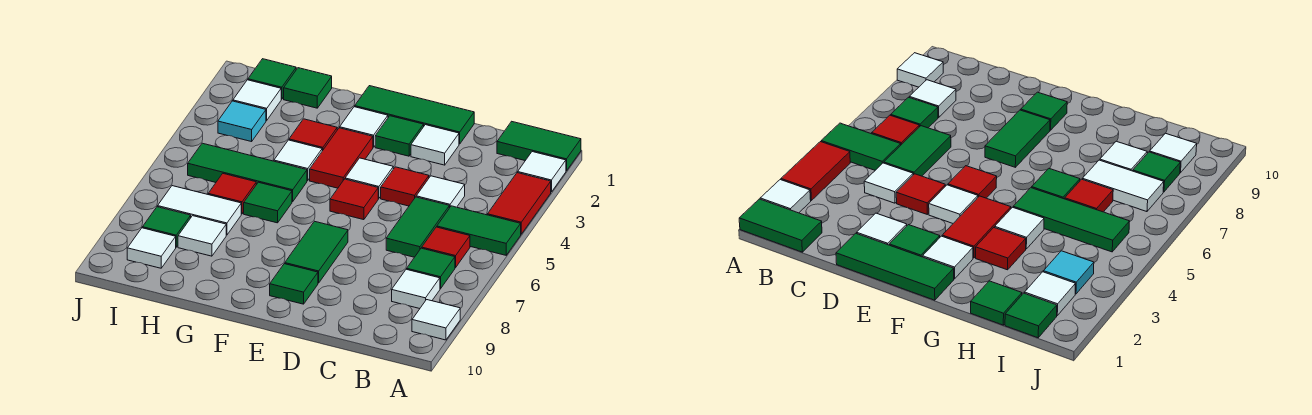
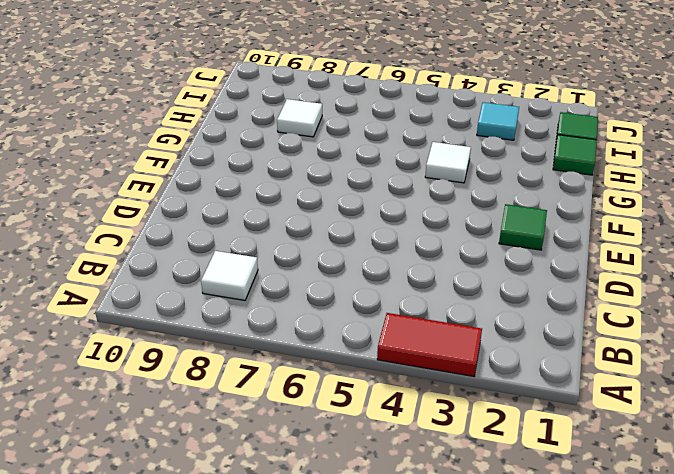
none -> green 1x2 tile [497,121,581,171]
none -> white 1x1 tile [518,152,566,192]
none -> green 1x2 tile [437,206,521,255]
none -> white 1x1 tile [412,300,460,340]

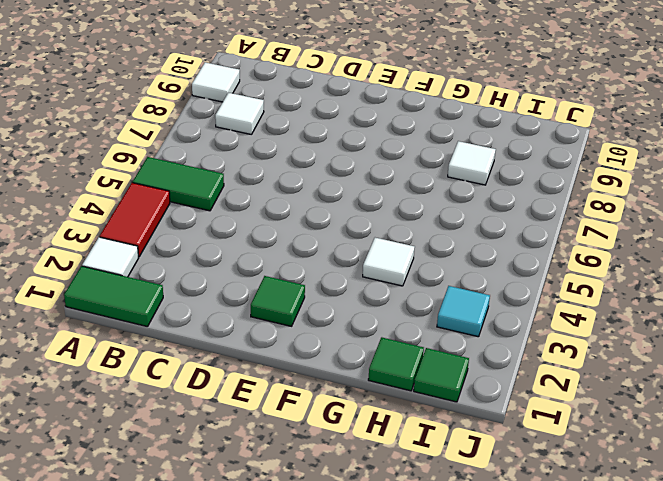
none -> red 1x1 tile [422,227,470,268]
none -> green 1x1 tile [407,248,455,289]
none -> white 1x1 tile [416,176,465,208]
none -> green 1x2 tile [386,197,449,257]

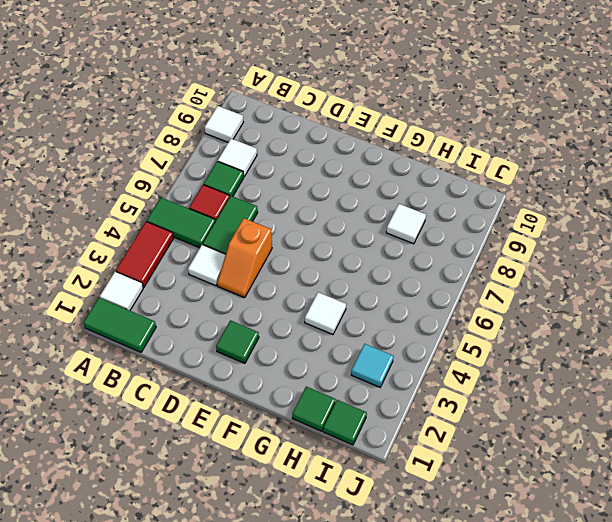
orange 1x2 slope [217,218,272,298] -> red 1x1 tile [381,167,429,206]
none -> green 1x3 tile [355,86,474,144]
none -> white 1x1 tile [411,125,459,165]
none -> white 1x1 tile [345,158,393,198]
none -> red 1x1 tile [330,179,378,220]

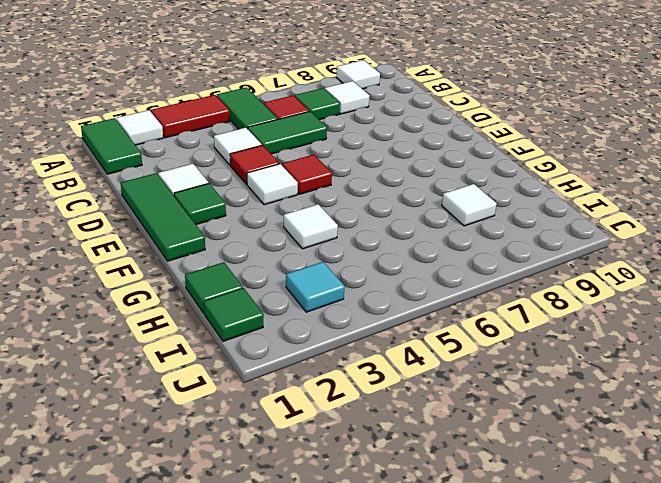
none -> green 1x2 tile [285,221,348,283]
none -> green 1x1 tile [270,264,318,304]
none -> white 1x1 tile [340,107,388,147]
none -> red 1x2 tile [310,128,373,188]

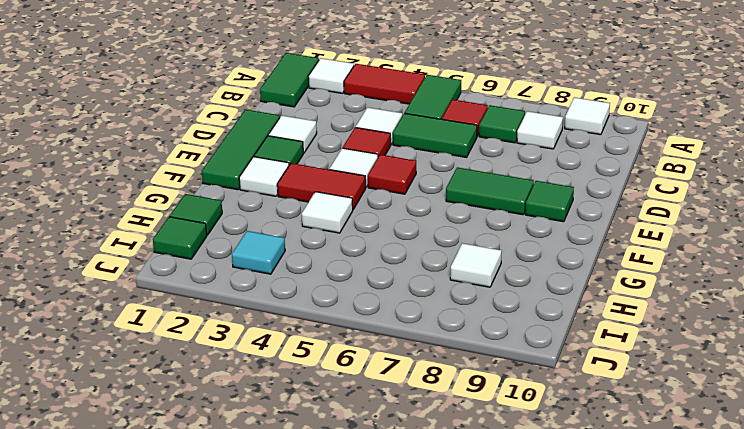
none -> red 1x1 tile [289,119,337,151]
none -> green 1x3 tile [188,143,307,202]
none -> green 1x1 tile [244,182,292,223]
none -> red 1x1 tile [208,174,256,214]

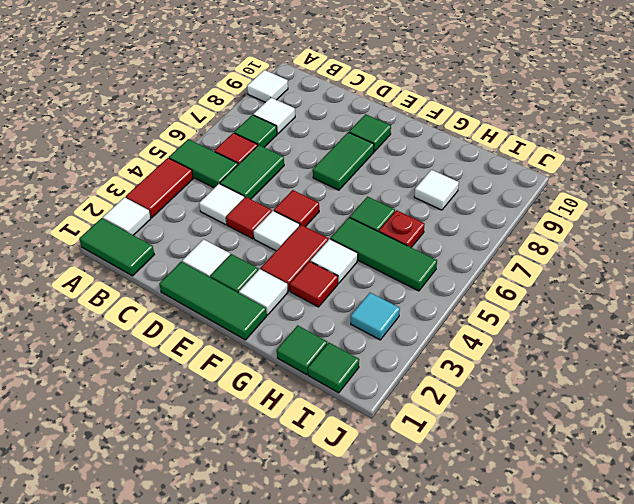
red 1x1 plate [379,210,425,247] -> red 1x1 tile [208,174,256,214]
none -> white 1x2 tile [158,186,241,235]
none -> white 1x1 tile [233,80,281,120]
none -> green 1x1 tile [143,207,191,247]
none -> white 1x1 tile [127,228,176,268]

